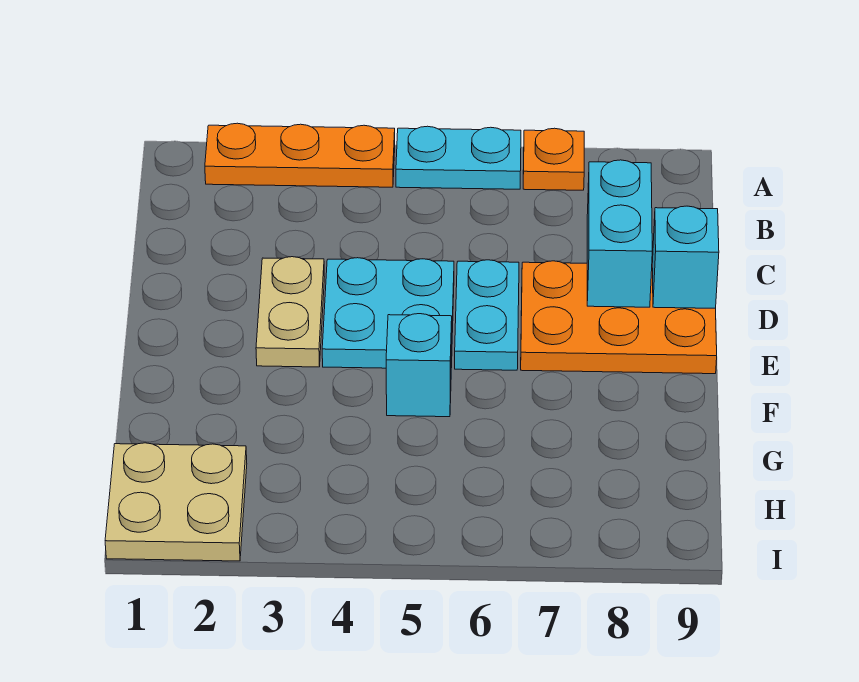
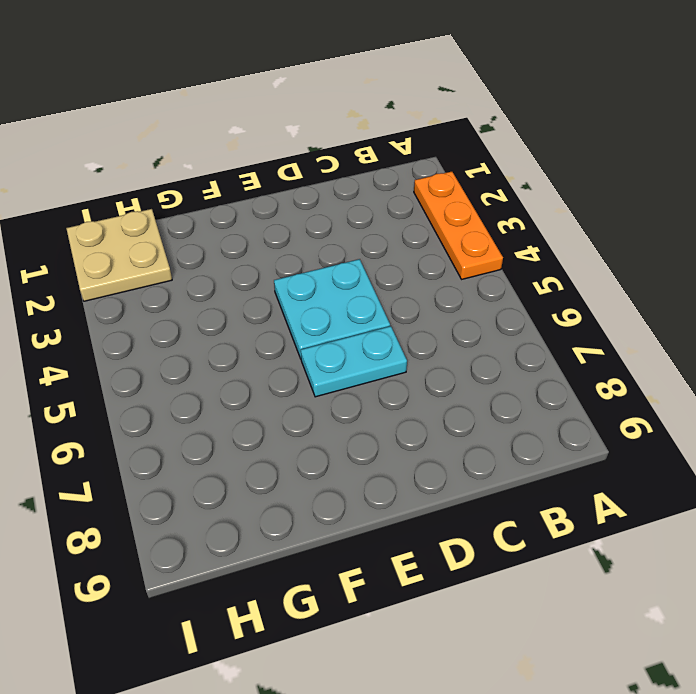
none -> cyan 1x2 plate [396,126,521,189]
none -> orange 1x1 plate [523,128,584,190]

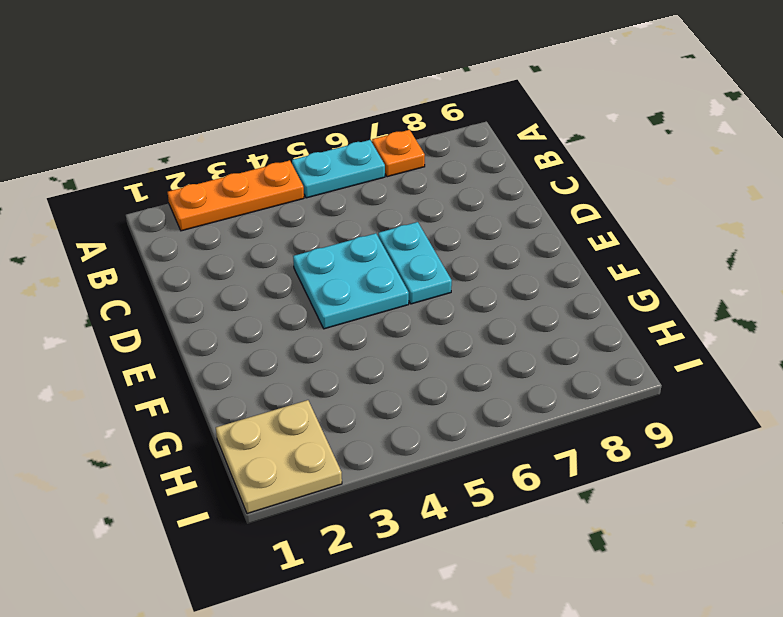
none -> tan 1x2 plate [256,257,324,367]
none -> orange 2x3 plate [521,261,717,374]

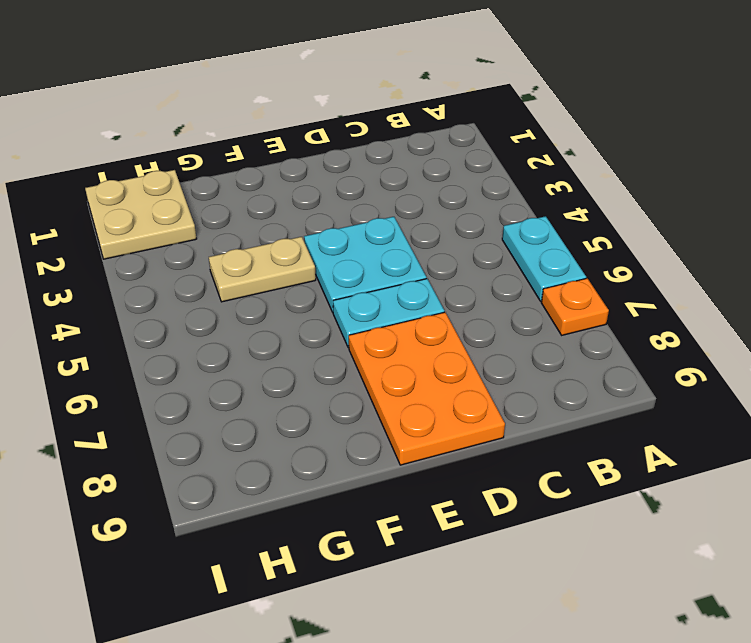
tan 1x2 plate [209,237,316,302] -> tan 1x2 plate moved to [256,257,324,367]
none -> orange 1x3 plate [205,123,395,187]
none -> cyan 1x1 brick [386,314,452,417]

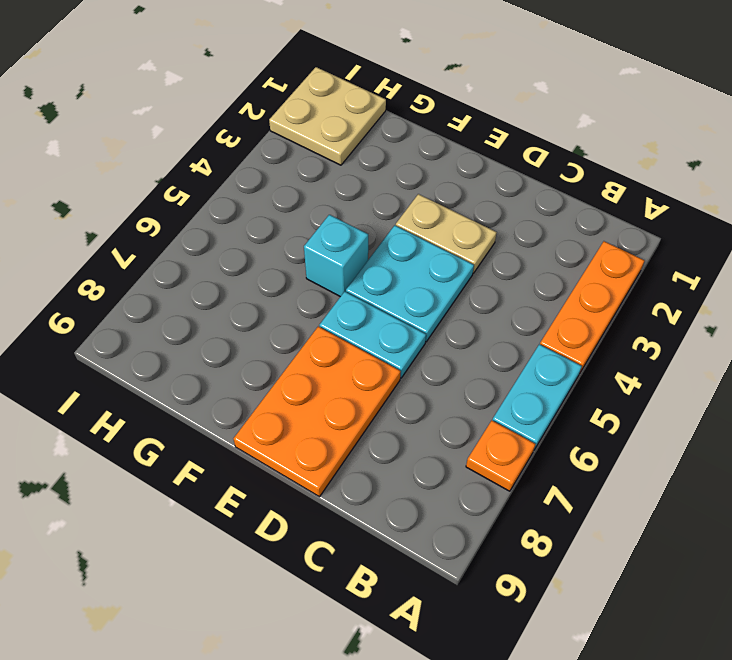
none -> cyan 1x2 brick [587,160,652,307]
none -> cyan 1x1 brick [652,206,719,308]

